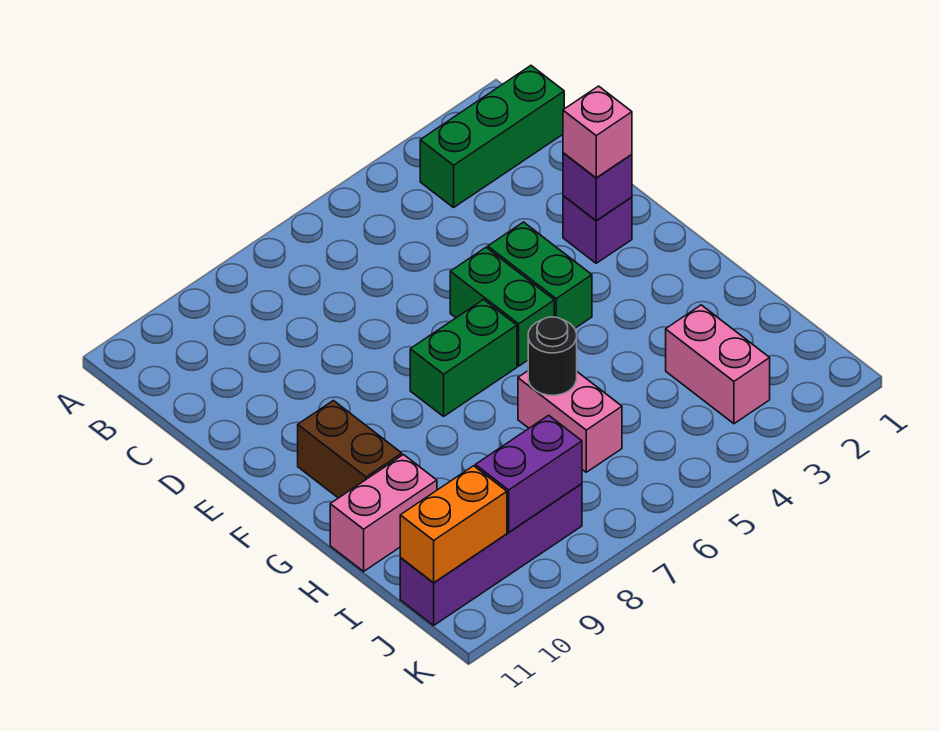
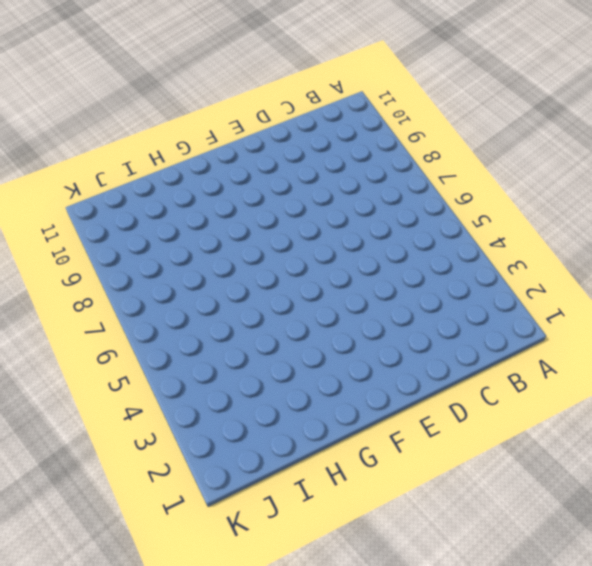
none -> green 1x3 brick [420,66,564,207]
none -> purple 1x1 brick [563,196,632,263]
none -> green 1x2 brick [488,222,592,328]

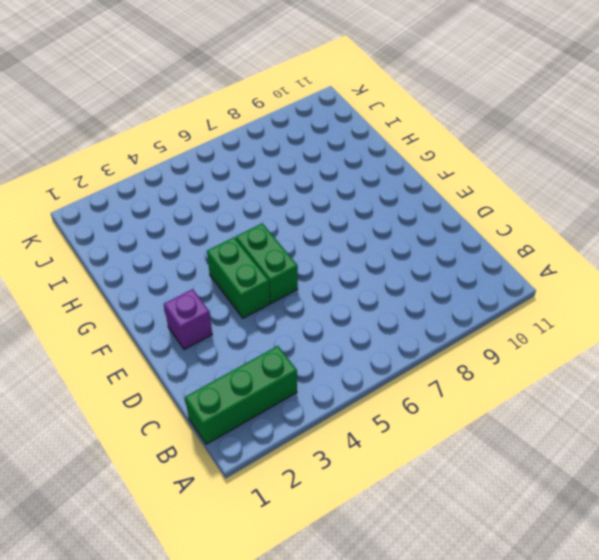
none -> green 1x2 brick [410,300,517,416]
none -> brown 1x2 brick [298,401,402,498]
none -> pink 1x2 brick [518,371,622,472]

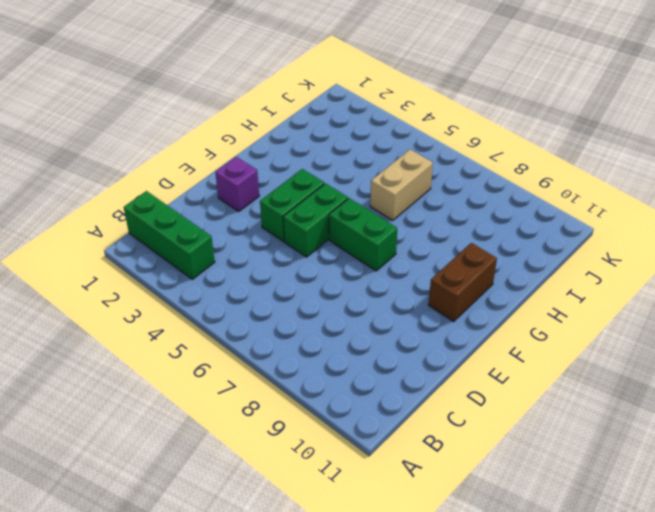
tan 1x2 brick [370,150,433,220] -> pink 1x2 brick [518,371,622,472]
none -> pink 1x2 brick [330,455,437,571]
none -> pink 1x2 brick [666,305,770,424]
none -> purple 1x4 brick [400,484,582,625]

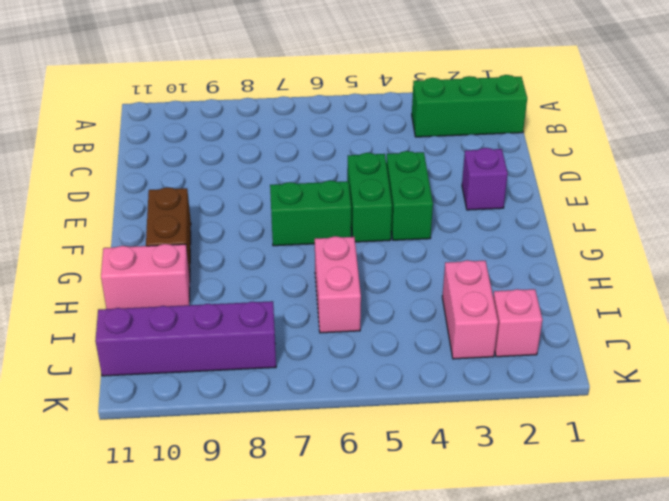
pink 1x1 brick [493,289,542,357] -> pink 1x1 brick moved to [563,86,632,178]
none -> purple 1x1 brick [563,153,632,220]
none -> black 1x1 round brick [528,317,577,395]
none -> purple 1x2 brick [475,415,582,532]

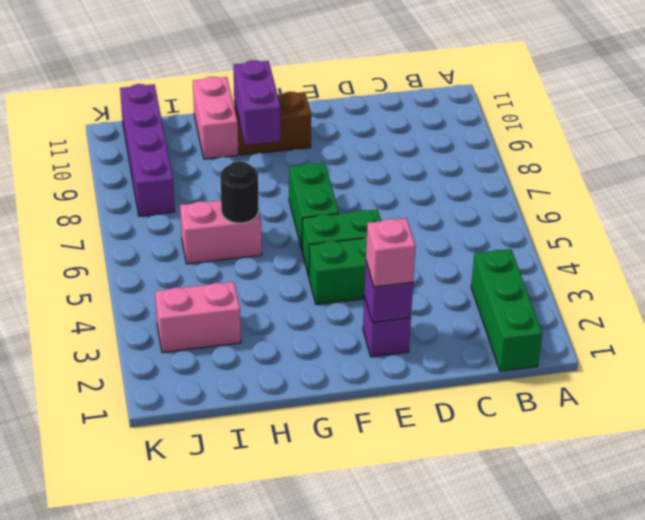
purple 1x2 brick [234,60,281,145] -> purple 1x2 brick moved to [475,415,582,532]
none -> orange 1x2 brick [400,466,507,583]

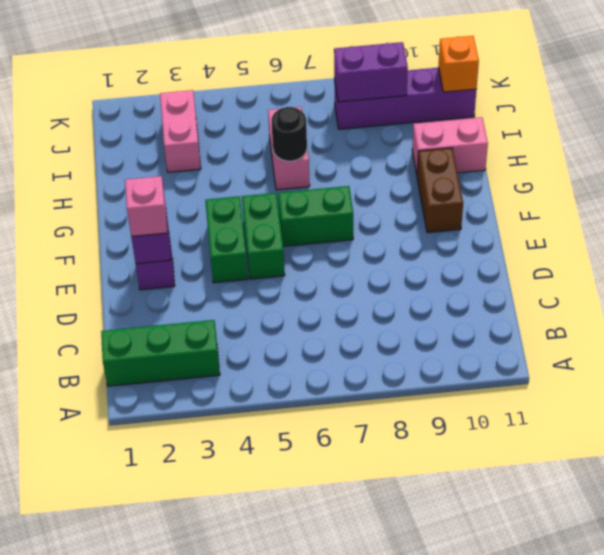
orange 1x1 brick [438,36,479,92] -> orange 1x2 brick [400,466,507,583]

